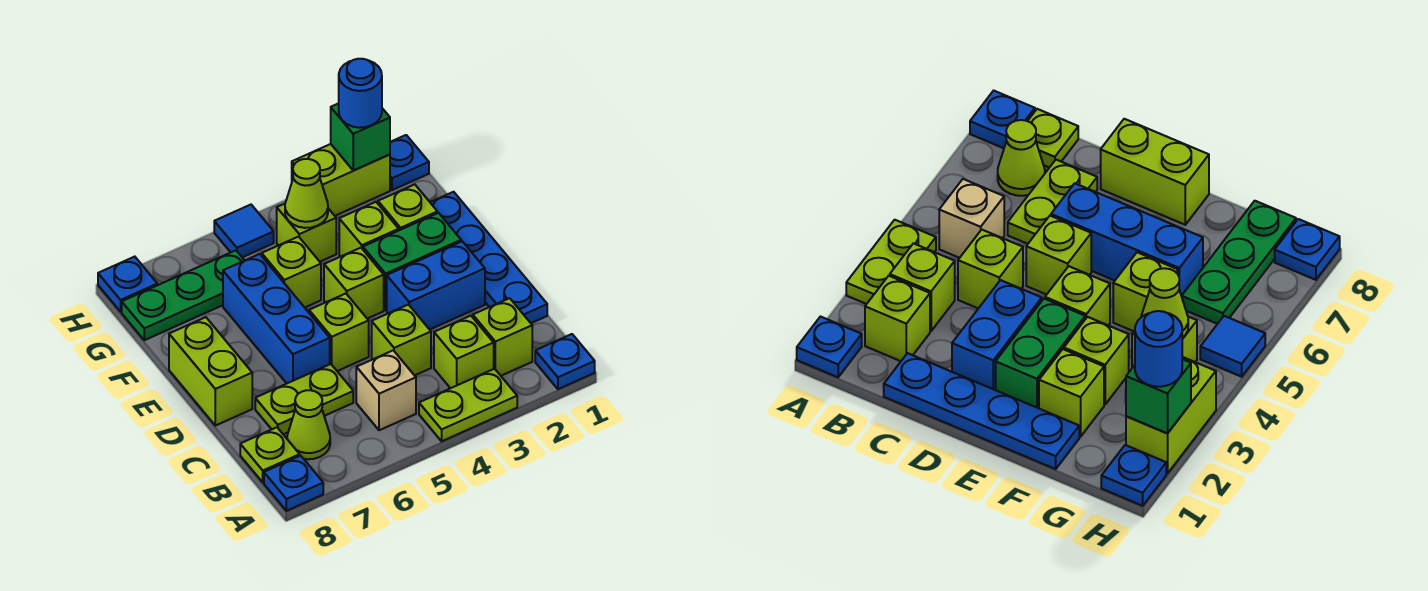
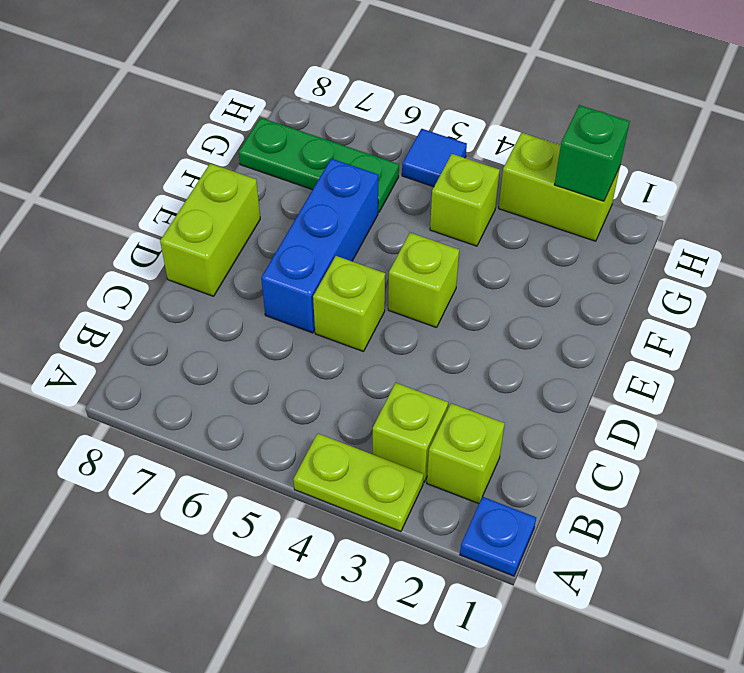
none -> blue 1x1 plate [264,456,323,511]
none -> tan 1x1 brick [356,350,416,430]
none -> lime 1x1 cone [287,390,330,459]

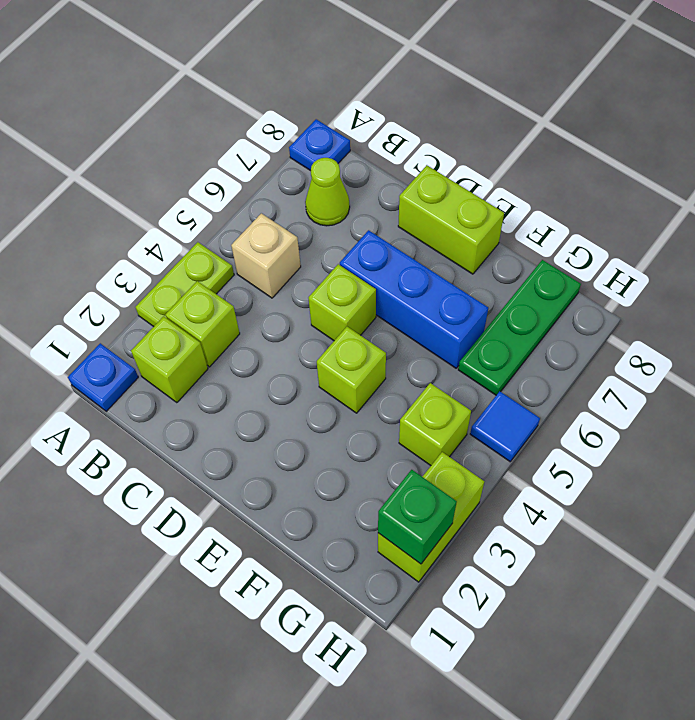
none -> lime 1x1 plate [240,427,300,482]
none -> blue 1x4 plate [430,192,547,323]
none -> lime 1x1 brick [372,305,431,375]

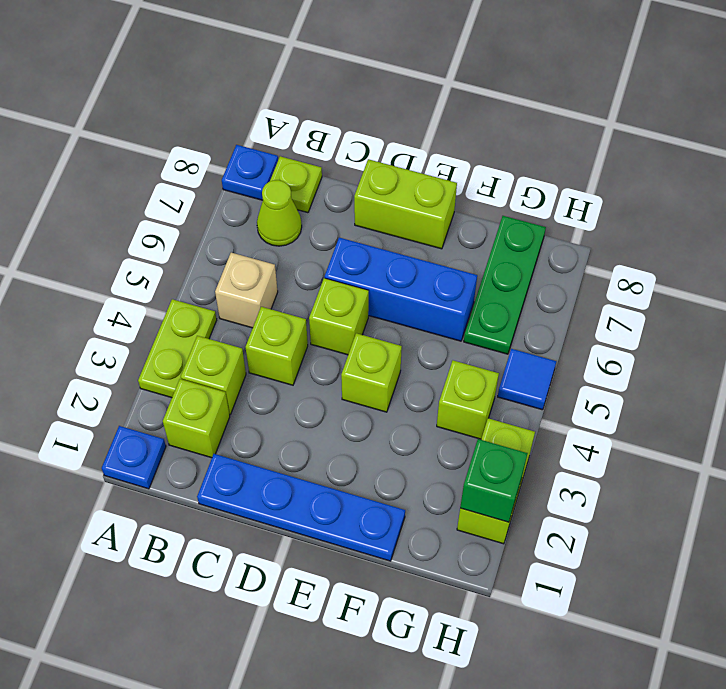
none -> lime 1x2 plate [255,364,353,434]
none -> blue 1x2 brick [387,241,485,330]
none -> green 1x2 brick [363,213,461,310]

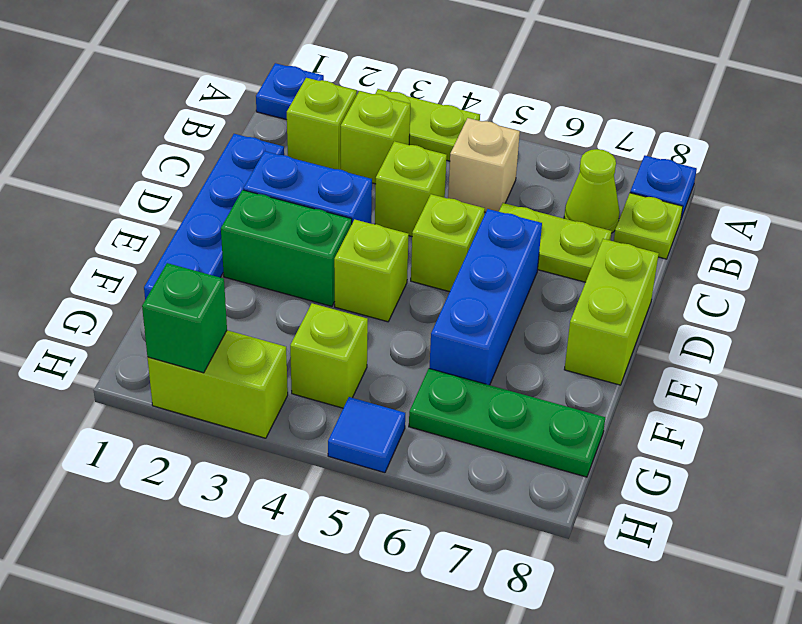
none -> lime 1x1 brick [378,185,437,230]
none -> lime 1x1 brick [339,202,399,256]
none -> lime 1x1 brick [262,237,321,307]

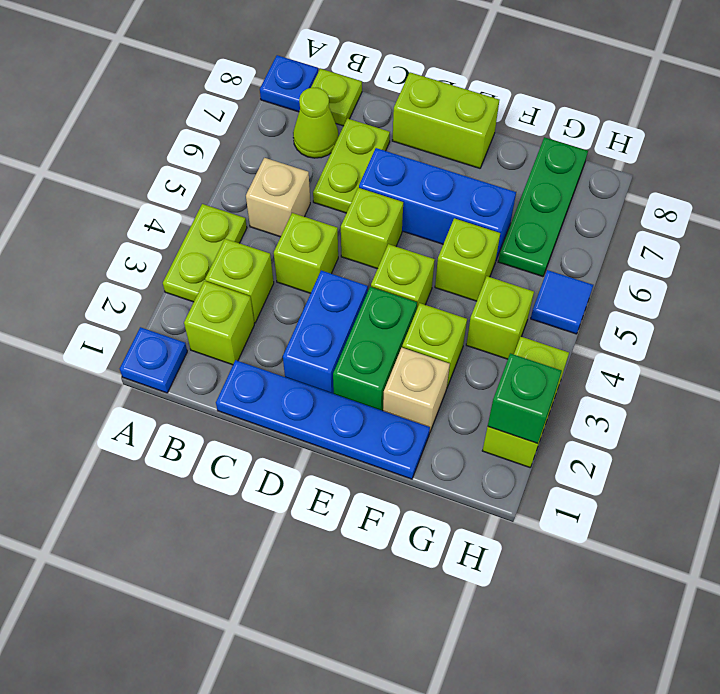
tan 1x1 brick [383,348,450,433] -> lime 1x1 brick [378,185,437,230]
none -> blue 1x1 plate [390,135,429,190]
none -> blue 1x1 plate [98,257,157,312]
none -> lime 1x1 cone [285,159,328,228]

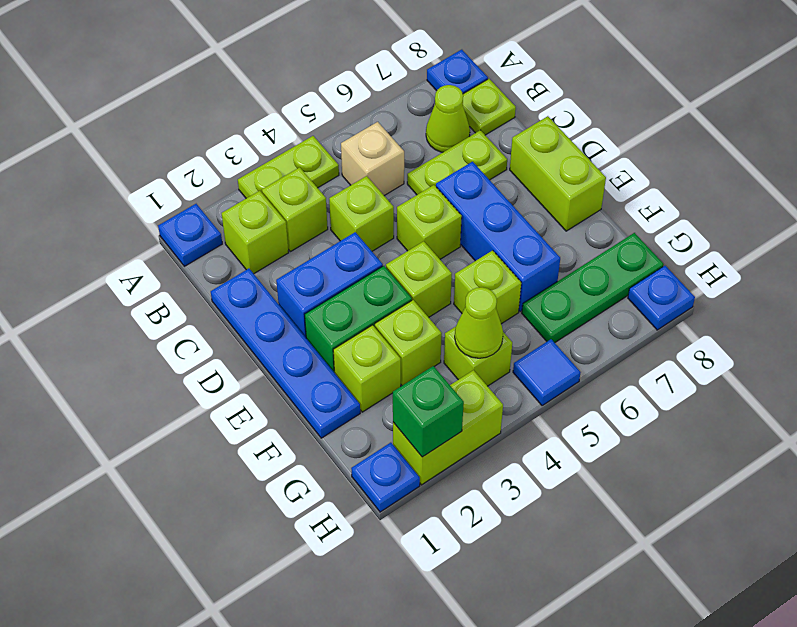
none -> blue 1x1 round brick [339,59,382,128]

